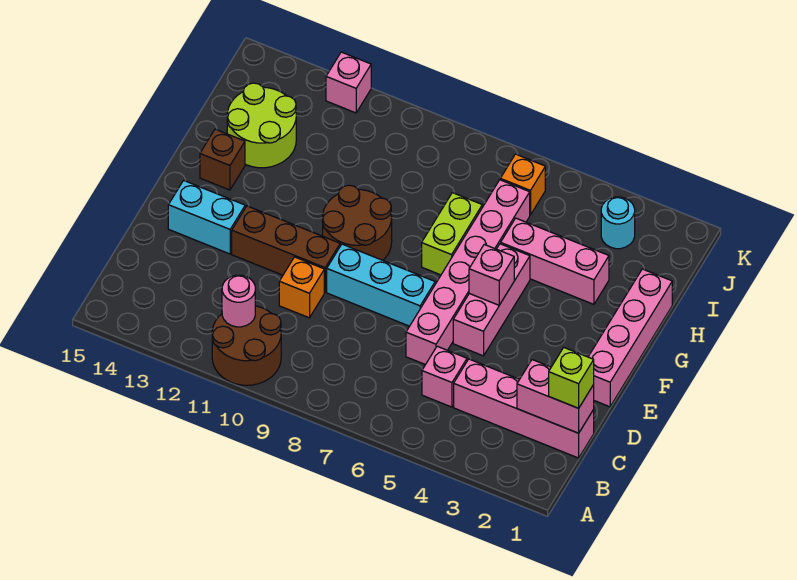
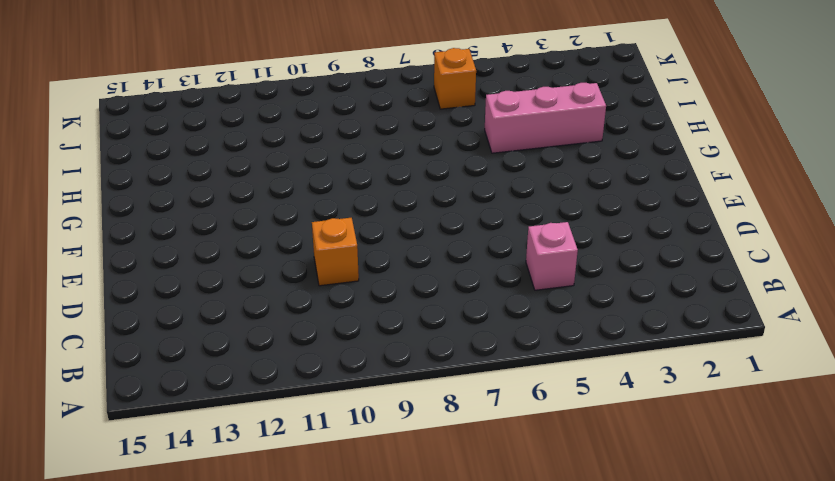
none -> brown 2x2 round brick [212,306,281,385]
none -> pink 1x4 brick [454,359,594,458]
none -> pink 1x6 brick [406,180,530,365]

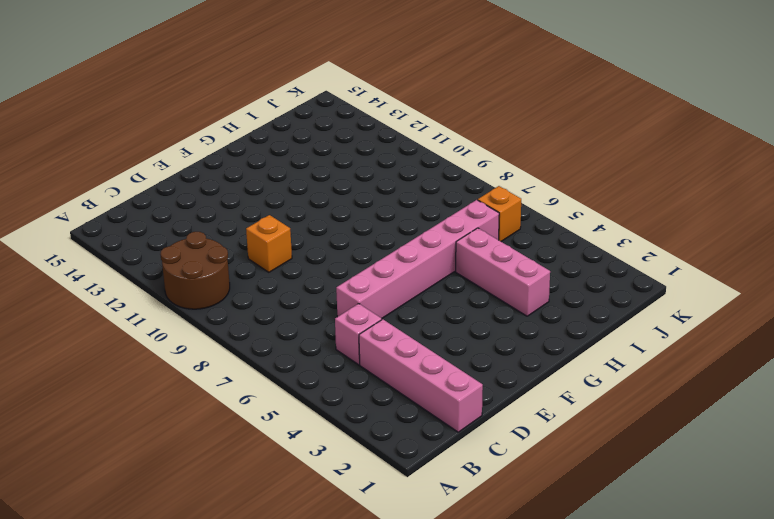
none -> pink 1x4 brick [588,269,672,407]
none -> pink 1x3 brick [453,244,530,356]
none -> cyan 1x3 brick [327,244,435,326]

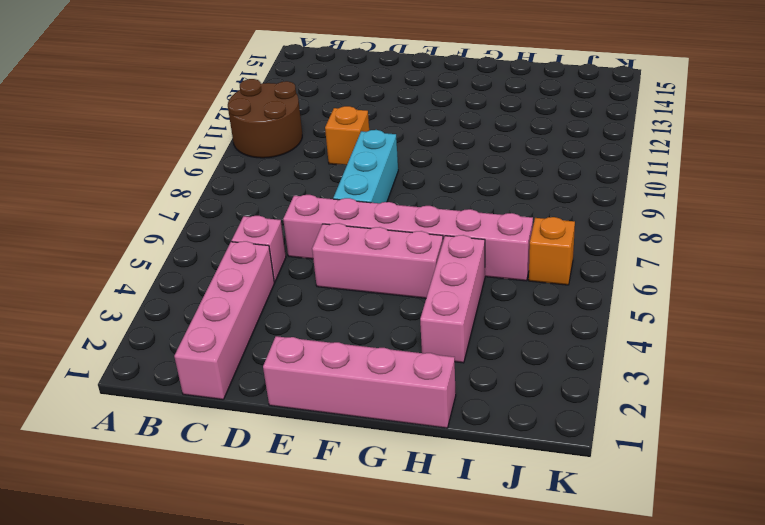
none -> brown 1x3 brick [232,206,340,292]
none -> cyan 1x2 brick [168,180,245,254]
none -> brown 2x2 round brick [323,185,392,260]

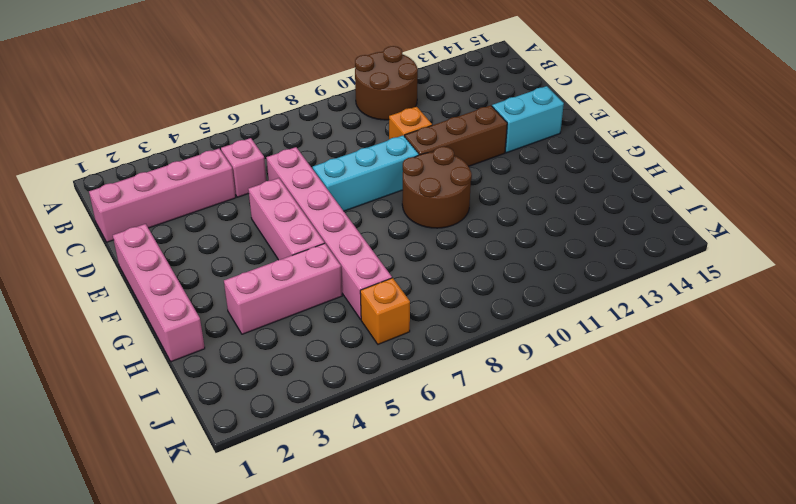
none -> lime 1x2 brick [422,193,482,275]
none -> brown 1x1 brick [200,129,245,190]
none -> lime 2x2 round brick [227,83,296,168]

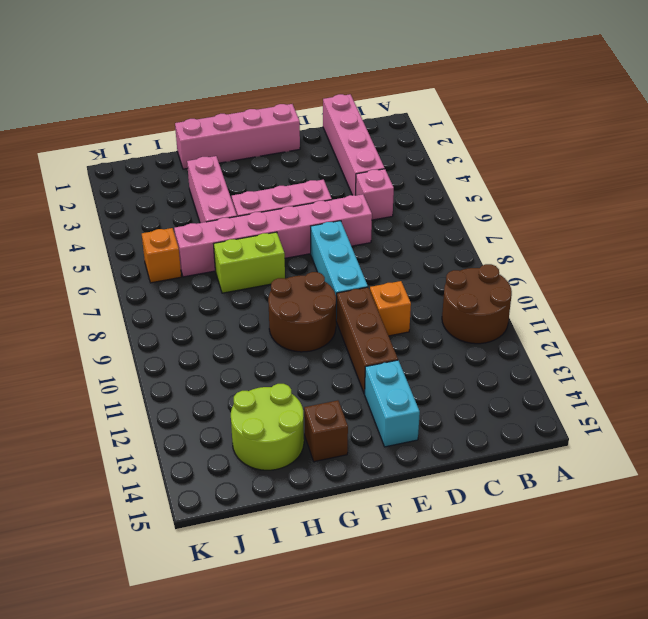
none -> cyan 1x1 round brick [601,197,635,249]
none -> pink 1x1 brick [326,52,371,113]
none -> pink 1x1 round brick [222,275,255,327]

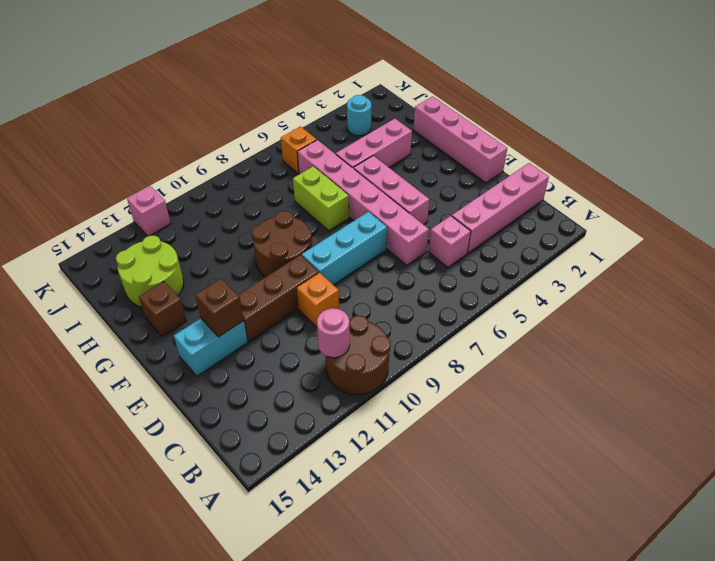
brown 1x1 brick [195,279,244,337] -> none
none -> pink 1x2 brick [517,360,594,433]
none -> pink 1x1 brick [469,245,514,305]
none -> lime 1x1 brick [549,348,594,408]

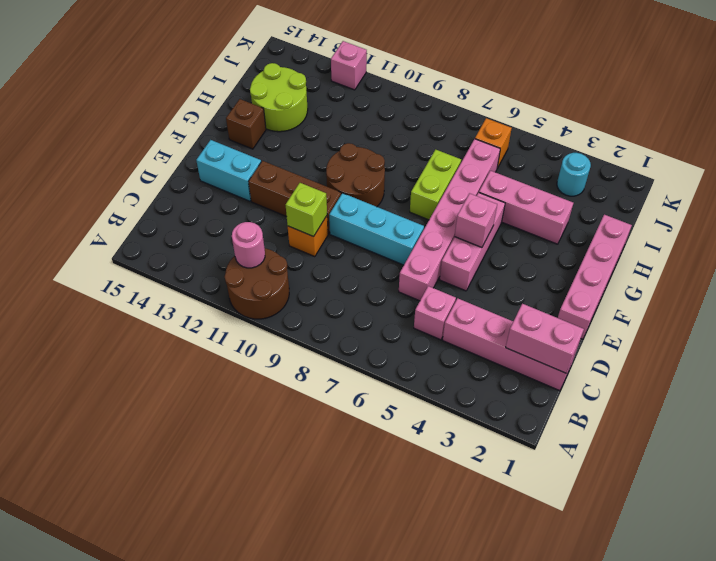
lime 1x1 brick [286,183,327,237] -> lime 1x1 brick moved to [549,348,594,408]

